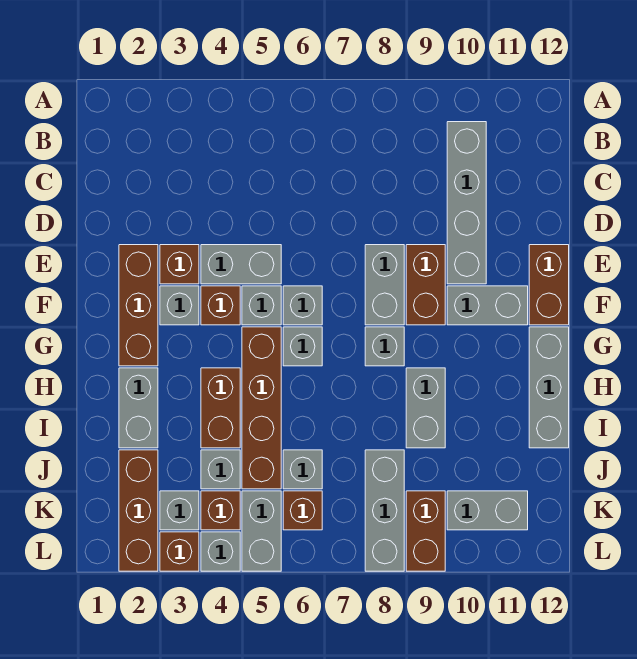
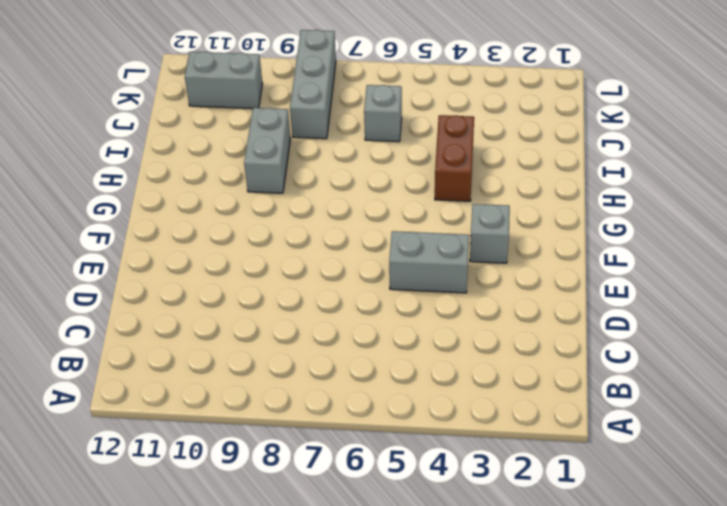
none -> grey 1x4 brick [447,122,486,284]
none -> brown 1x3 brick [119,245,158,366]
none -> brown 1x1 brick [160,245,199,284]
none -> grey 1x2 brick [365,245,404,325]

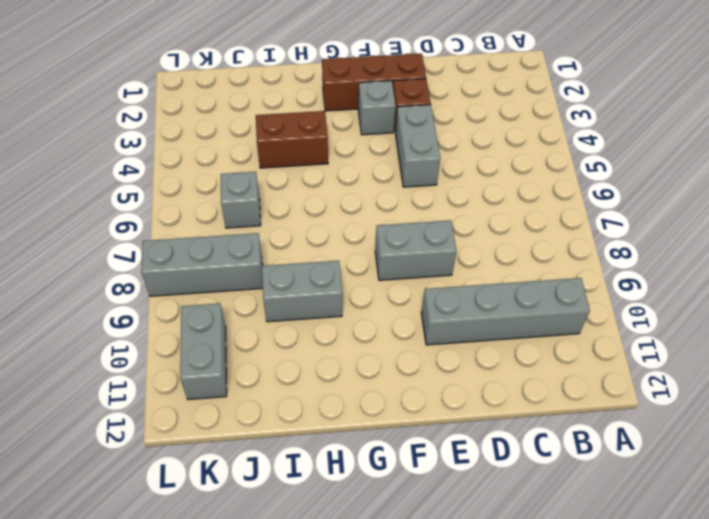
none -> brown 1x2 brick [406,245,445,325]
none -> brown 1x2 brick [529,245,569,325]
none -> brown 1x1 brick [201,286,240,325]
none -> grey 1x1 brick [242,286,281,325]

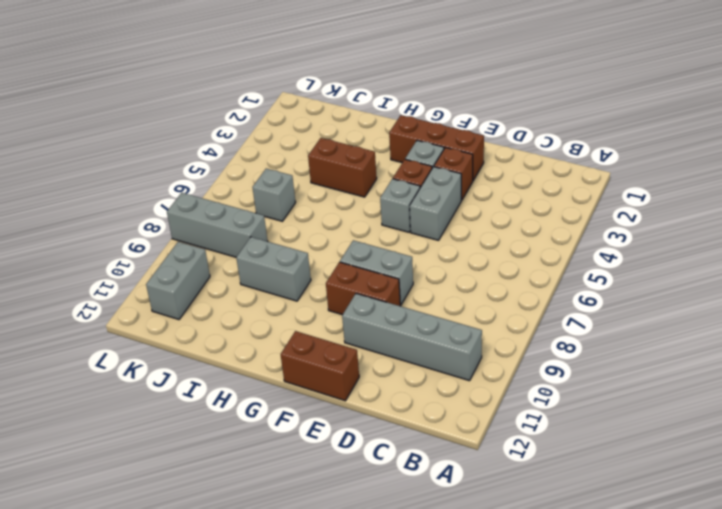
none -> grey 1x1 brick [283,286,322,325]
none -> grey 1x2 brick [447,286,528,325]
none -> brown 1x4 brick [242,327,281,489]
none -> grey 1x1 brick [283,327,322,366]

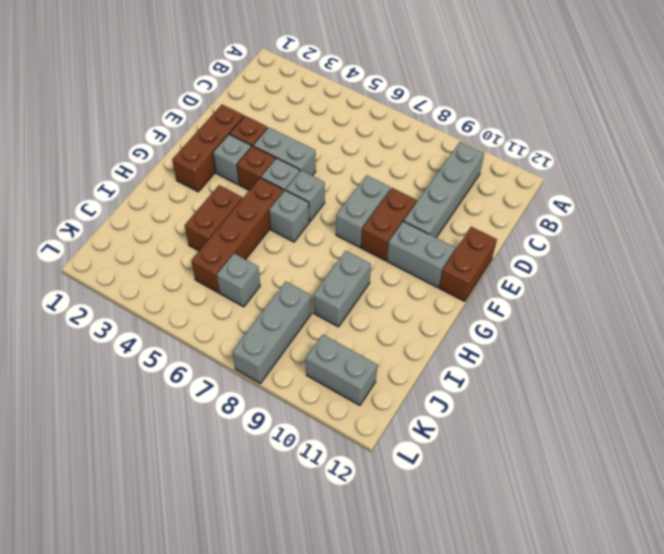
none -> grey 1x1 brick [365,327,404,366]
none -> grey 1x3 brick [529,327,569,448]
none -> grey 1x2 brick [119,368,158,448]
none -> brown 1x3 brick [119,450,158,571]

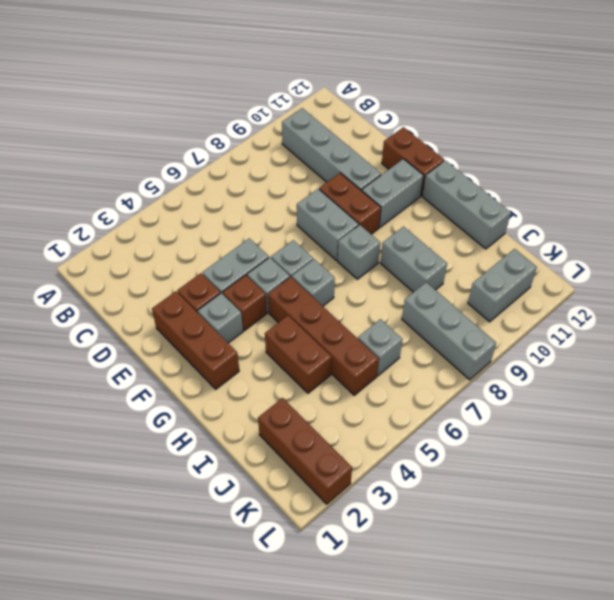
none -> grey 1x2 brick [119,368,158,448]
none -> grey 1x1 brick [201,450,240,489]
none -> grey 1x1 brick [160,491,199,530]
none -> brown 1x1 brick [201,491,240,530]

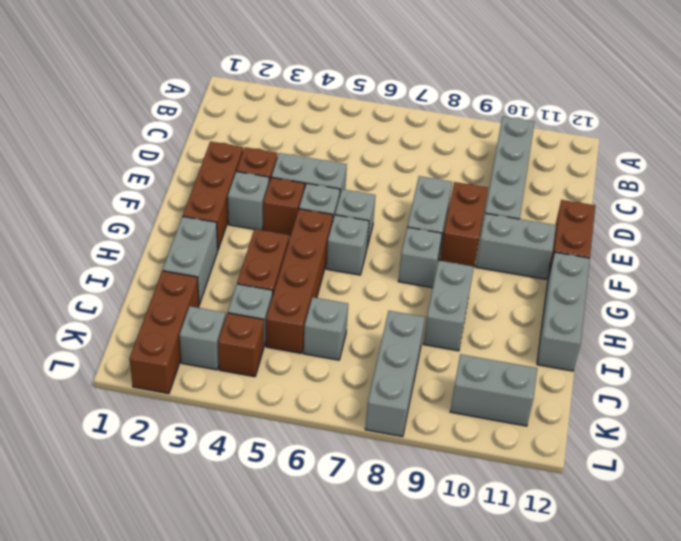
none -> grey 1x2 brick [242,491,281,571]
none -> brown 1x1 brick [283,491,322,530]
none -> brown 1x2 brick [406,491,445,571]
none -> brown 1x1 brick [160,532,199,571]

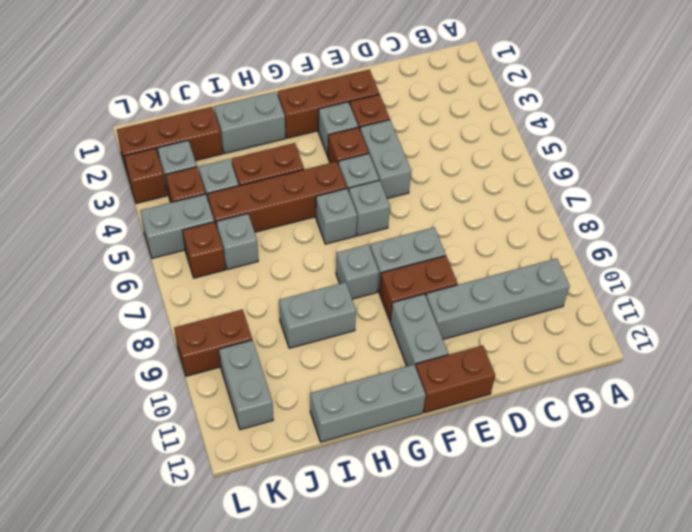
none -> grey 1x3 brick [365,450,404,571]
none -> grey 1x1 brick [201,532,240,571]

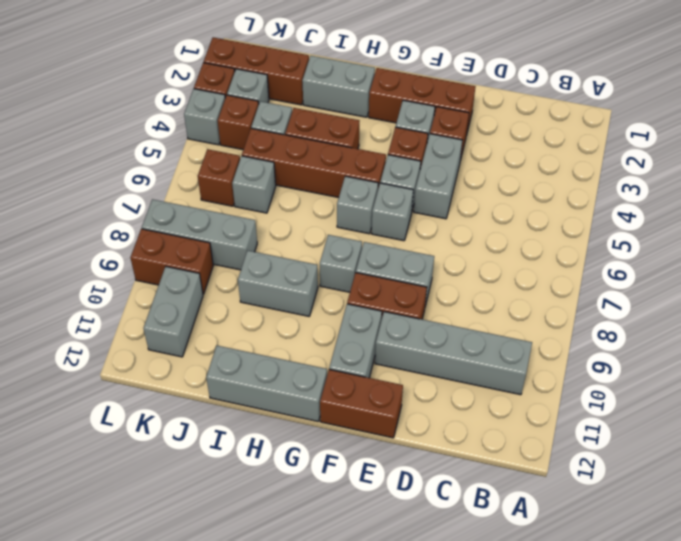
none -> grey 1x2 brick [242,491,281,571]

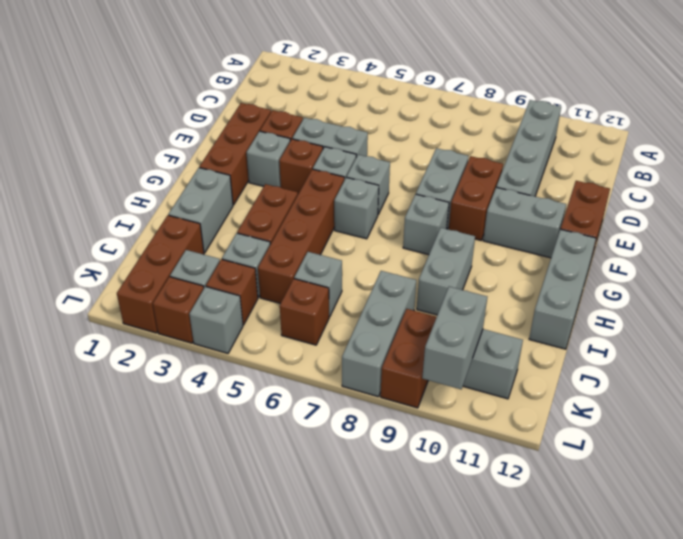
grey 1x2 brick [422,287,487,389] -> grey 1x2 brick moved to [242,491,281,571]

